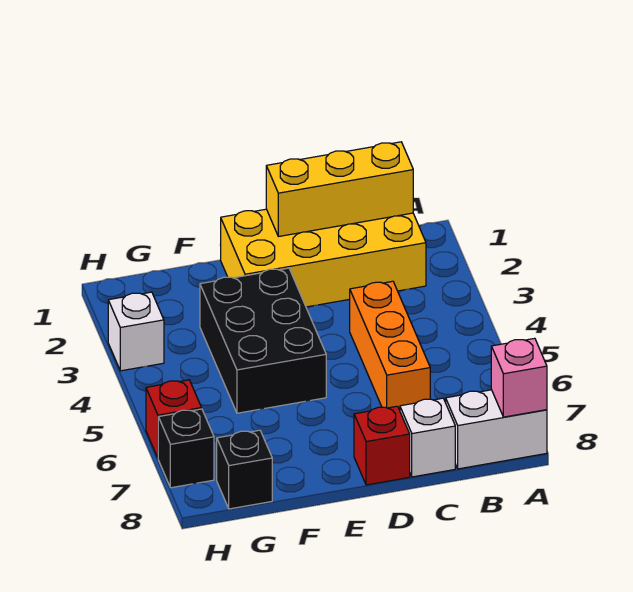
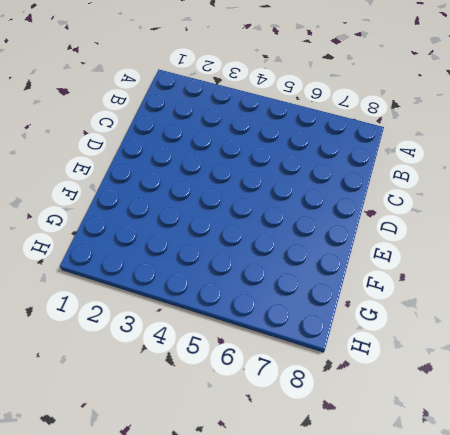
none -> white 1x2 brick [446,390,547,469]
none -> yellow 2x4 brick [221,209,426,307]
none -> orange 1x3 brick [350,281,430,410]

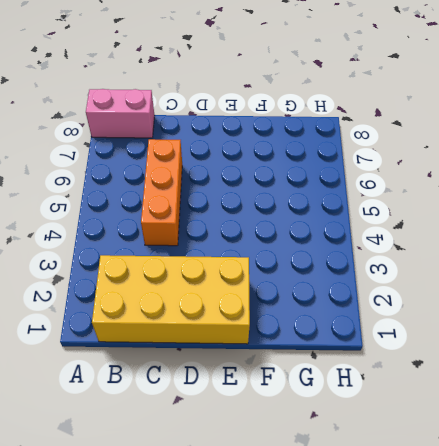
pink 1x2 brick [86,89,155,138] -> white 1x2 brick [446,390,547,469]
none -> white 1x1 brick [400,398,455,477]
none -> red 1x1 brick [354,406,410,485]
none -> black 2x3 brick [200,268,326,413]

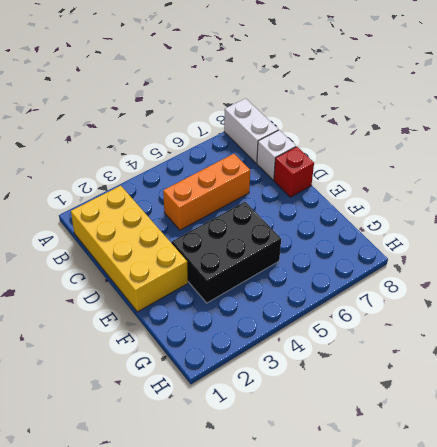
none -> black 1x1 brick [217,430,272,509]
none -> white 1x1 brick [108,292,164,371]
none -> red 1x1 brick [146,380,201,458]

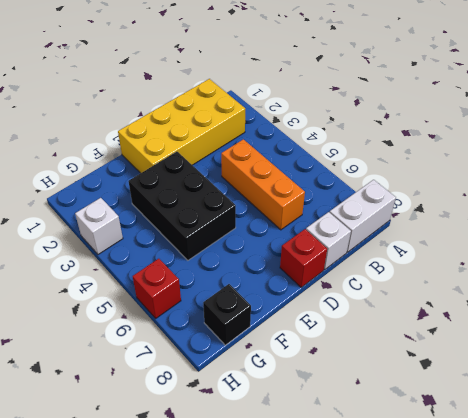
none -> black 1x1 brick [158,409,214,488]
none -> pink 1x1 brick [491,338,547,417]
none -> yellow 1x3 brick [266,142,413,237]

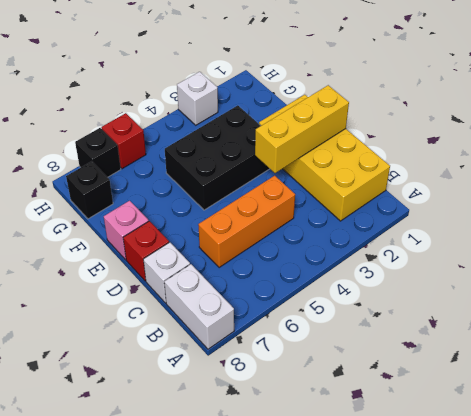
yellow 1x3 brick [255,85,349,173] -> yellow 1x3 brick turned to [266,142,413,237]
pink 1x1 brick [104,201,149,260] -> pink 1x1 brick moved to [491,338,547,417]

